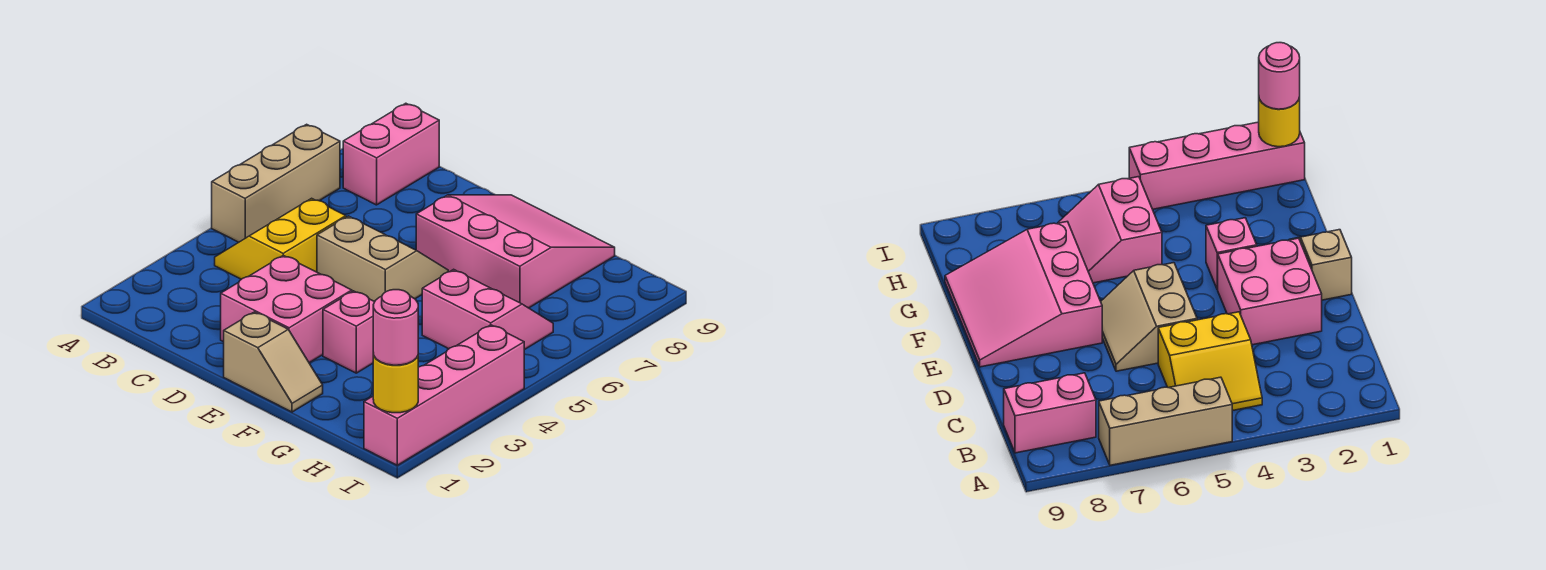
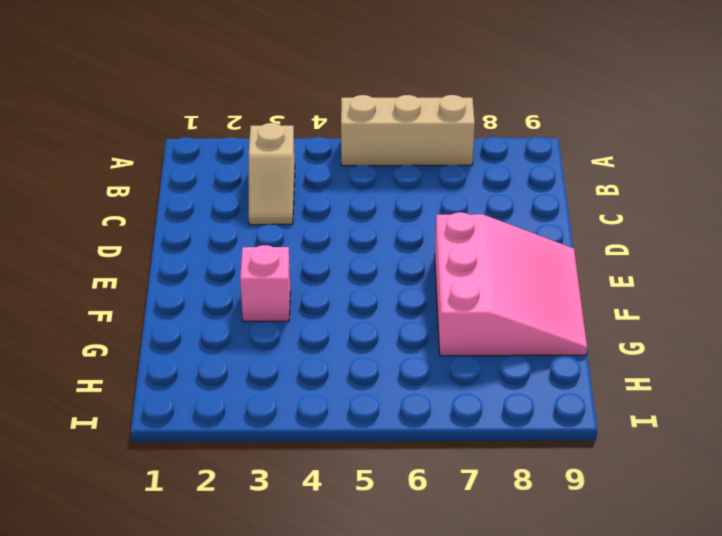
tan 1x2 slope [249,123,295,225] -> tan 1x2 slope moved to [224,312,323,412]
none -> yellow 2x2 slope [215,198,346,279]
none -> pink 1x2 brick [343,103,439,205]
none -> pink 2x2 brick [221,255,352,363]

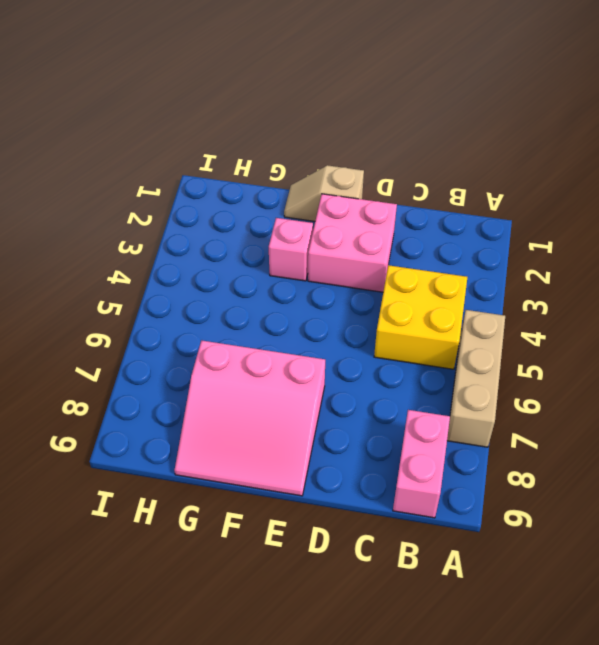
yellow 2x2 brick [374,265,467,369] -> yellow 2x2 slope [215,198,346,279]
none -> tan 2x2 slope [317,216,448,302]
none -> pink 2x2 slope [422,269,553,350]
none -> pink 1x4 brick [364,325,524,465]

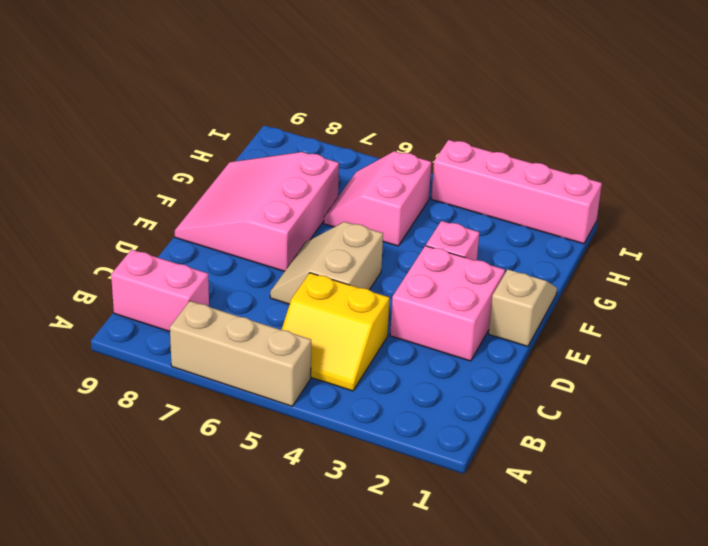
none -> yellow 1x1 round brick [373,353,418,413]
none -> pink 1x1 round brick [373,290,418,365]

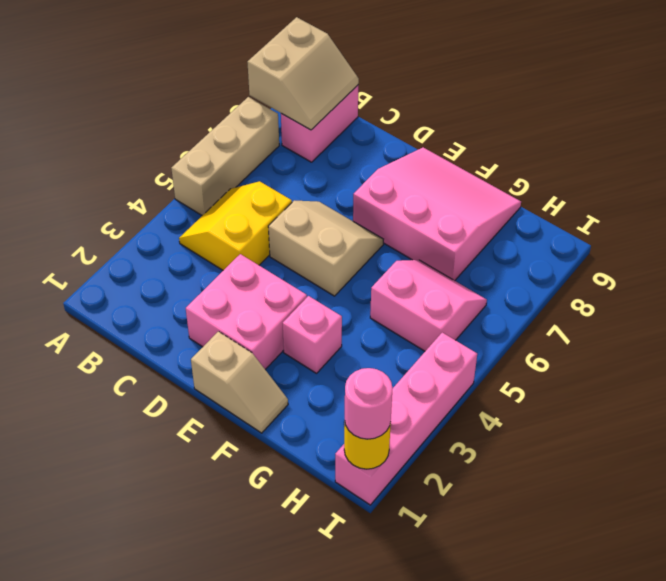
tan 2x2 slope [247,17,359,130] -> none

